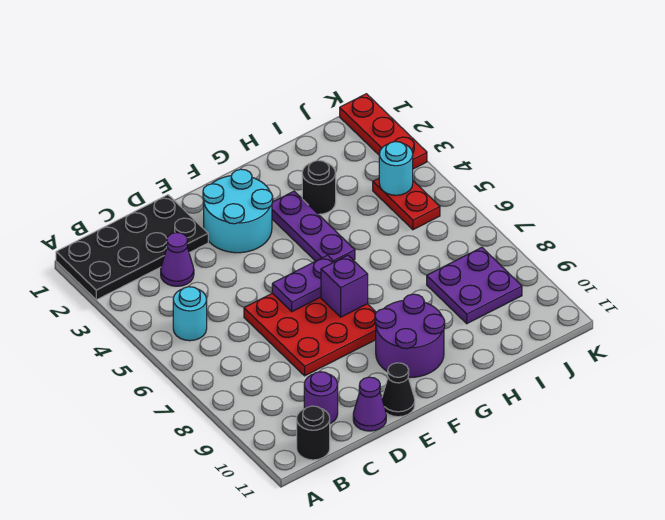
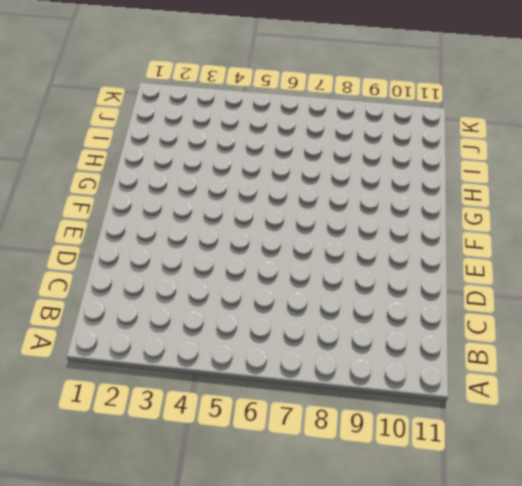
none -> black 2x4 plate [56,195,208,300]
none -> cyan 1x1 round brick [173,287,207,341]
none -> black 1x1 round brick [297,406,330,460]

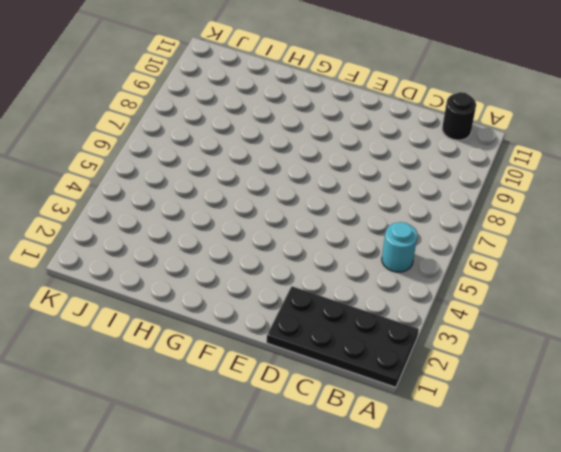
none -> purple 1x1 cone [161,233,194,286]
none -> purple 1x1 round brick [304,372,338,424]
none -> red 3x3 plate [244,293,376,376]

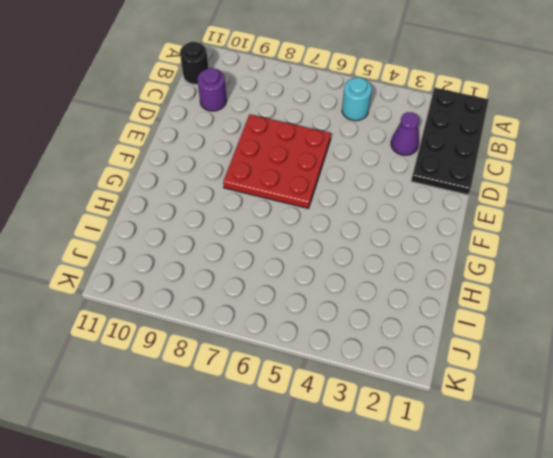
none -> purple 1x1 cone [353,377,386,431]
none -> cyan 2x2 round brick [203,169,273,253]
none -> black 1x1 cone [382,363,415,417]

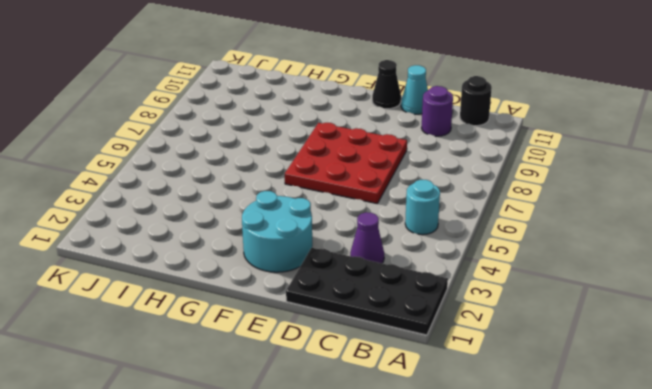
cyan 1x1 cone [401,65,428,114] -> purple 1x1 cone [353,377,386,431]
none -> purple 2x2 round brick [375,294,445,378]
none -> purple 1x3 plate [272,191,355,262]
none -> black 1x1 round brick [302,160,336,214]

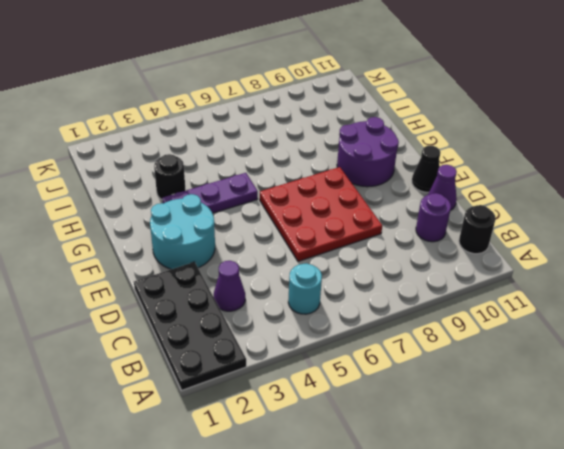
none -> purple 2x2 plate [427,247,522,324]
none -> red 1x2 plate [373,179,440,230]
none -> red 1x3 plate [340,94,427,169]

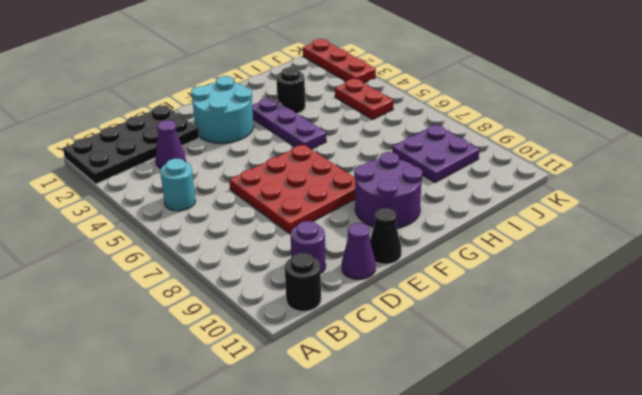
none -> purple 1x2 plate [272,255,334,312]
none -> purple 1x1 brick [321,255,368,317]
none -> cyan 1x1 round brick [379,142,413,195]

